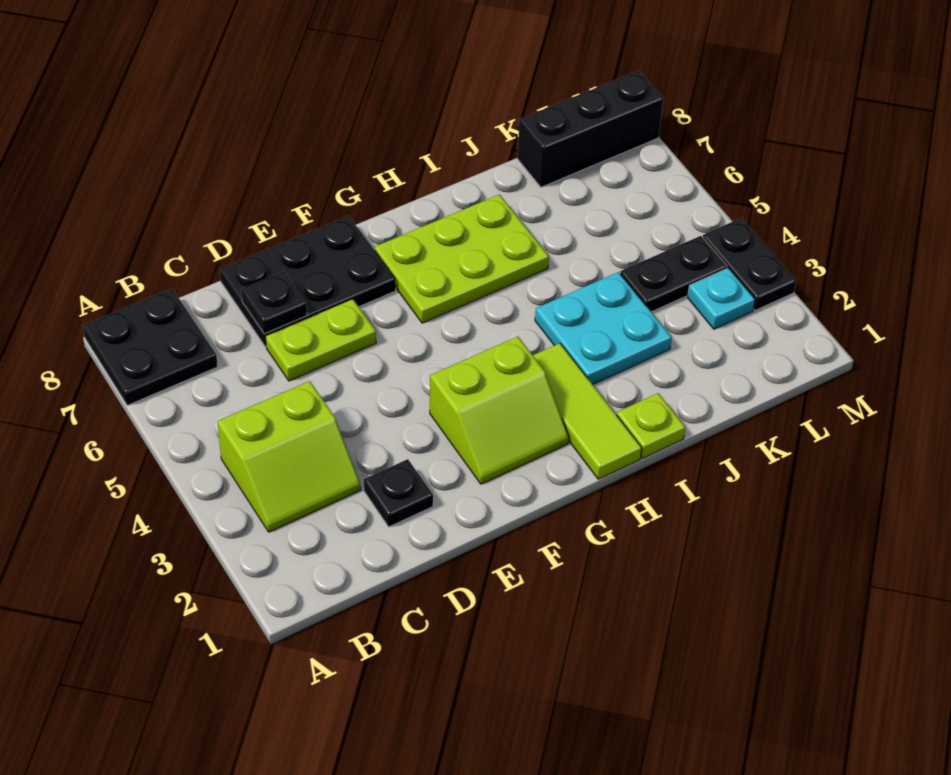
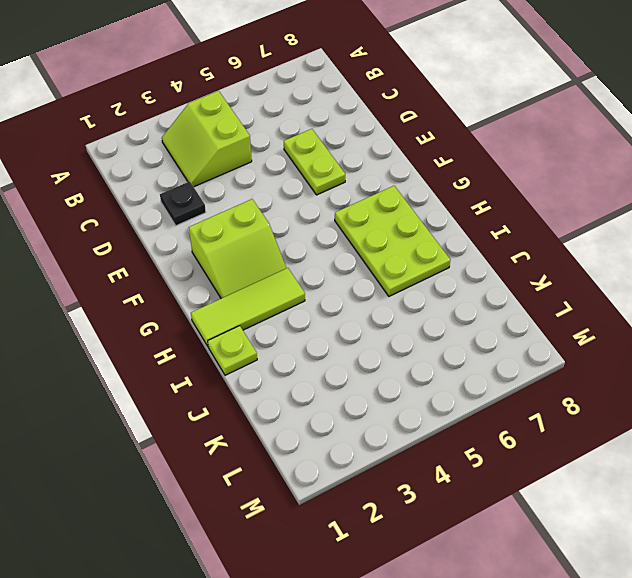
lime 2x2 slope [189,199,286,298] -> lime 2x2 slope turned to [430,337,569,484]
none -> black 2x2 plate [83,289,218,406]
none -> black 2x3 plate [220,216,396,347]
none -> cyan 2x2 plate [535,272,672,384]

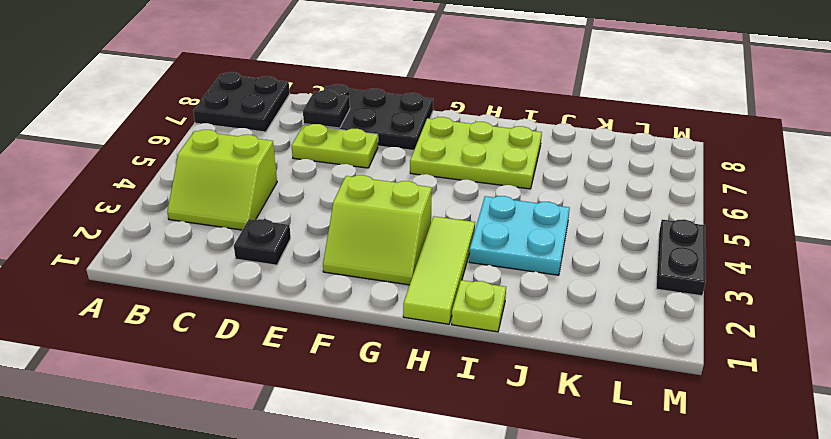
none -> black 1x2 plate [620,236,727,312]
none -> black 1x3 brick [517,71,663,187]
none -> cyan 1x1 plate [688,268,755,329]

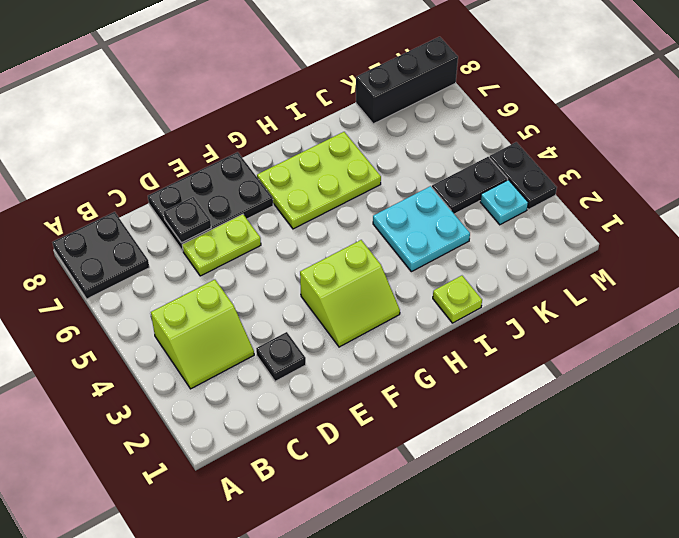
none -> lime 1x3 tile [533,343,642,479]

